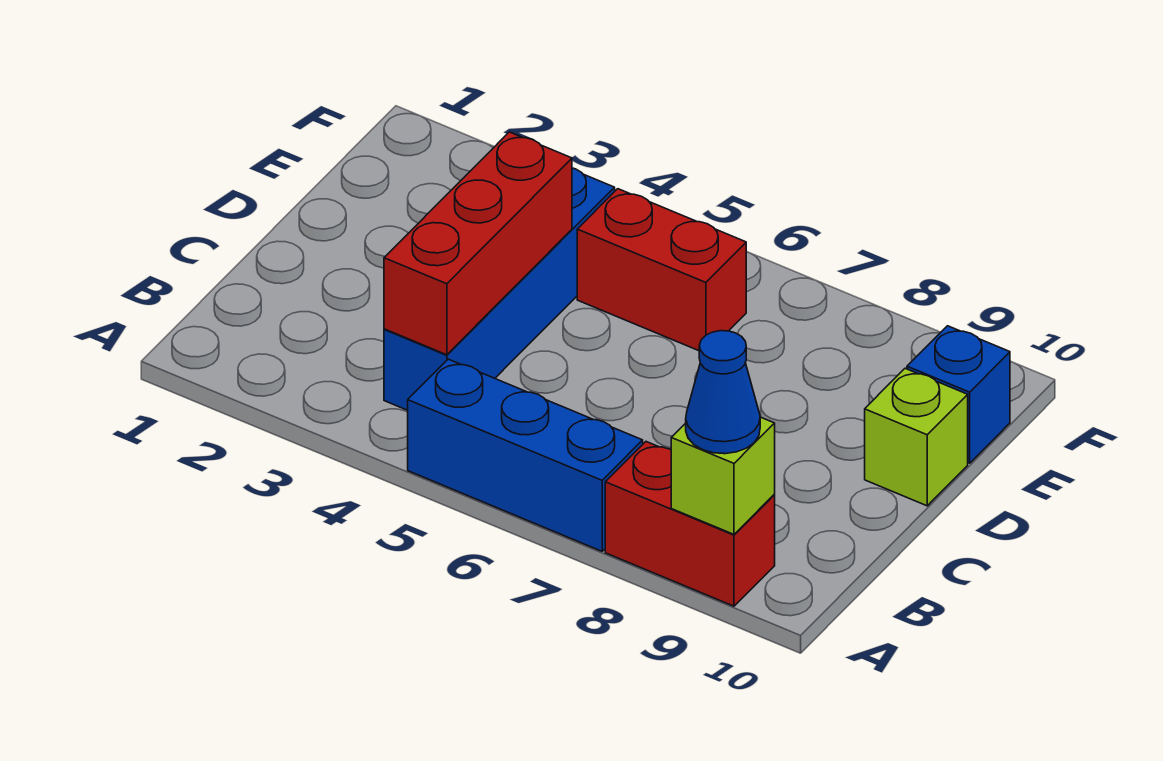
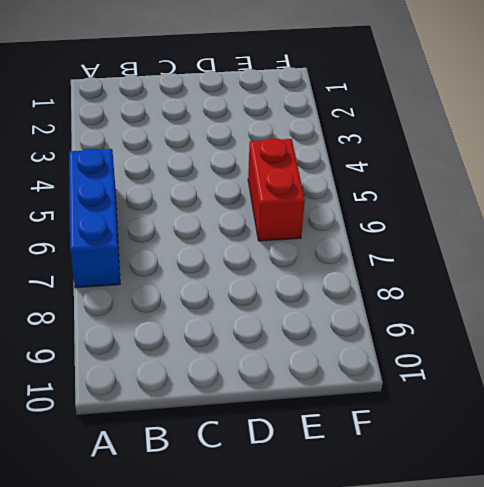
none -> red 1x2 brick [605,442,775,606]
none -> blue 1x4 brick [384,168,615,410]

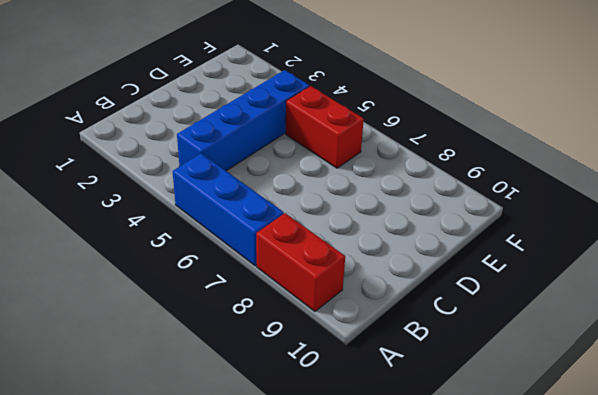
none -> lime 1x1 brick [865,368,968,506]
none -> blue 1x1 brick [907,326,1010,463]

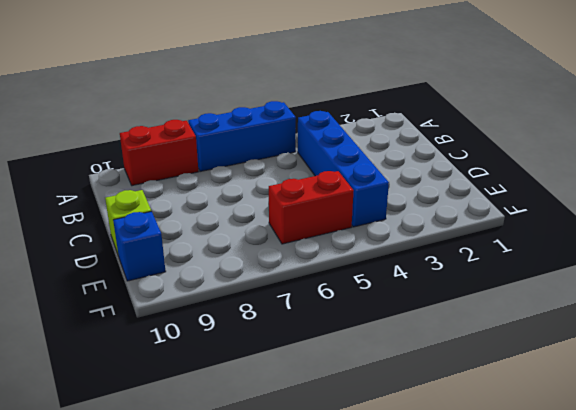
none -> lime 1x1 brick [671,417,775,534]
none -> red 1x3 brick [384,132,572,355]

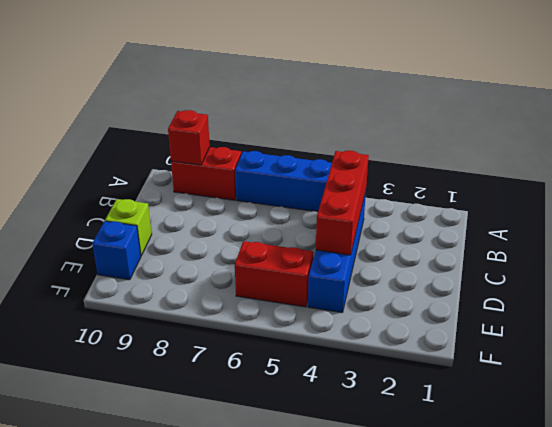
red 1x1 brick [168,110,210,165] -> lime 1x1 brick [671,417,775,534]
none -> blue 1x1 cone [686,331,760,454]

